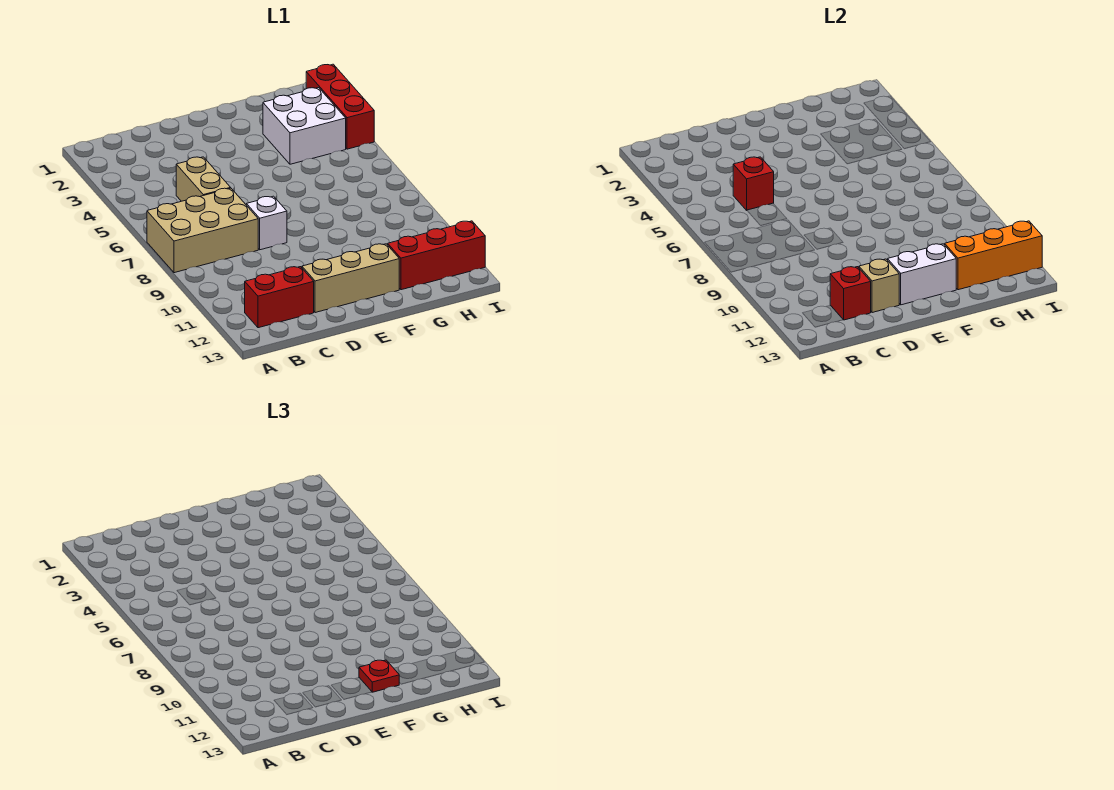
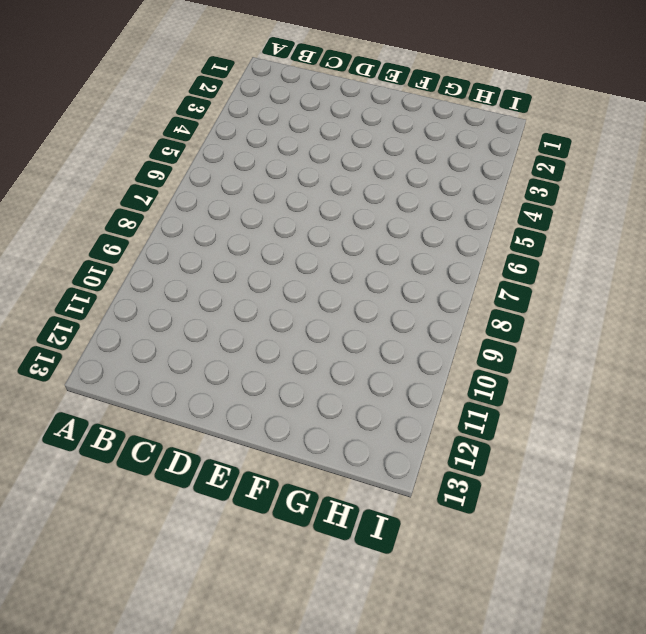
none -> tan 2x3 brick [147,188,258,273]
none -> red 1x2 brick [245,267,314,328]
none -> tan 1x2 brick [176,157,230,201]

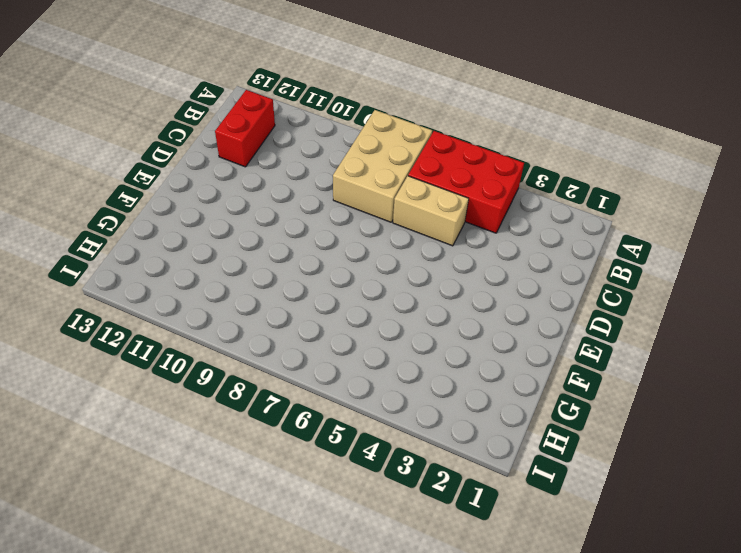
red 2x3 brick [408,131,524,233] -> none
none -> white 1x1 brick [246,196,287,250]
none -> tan 1x3 brick [302,244,399,313]
none -> white 2x2 brick [263,88,346,164]

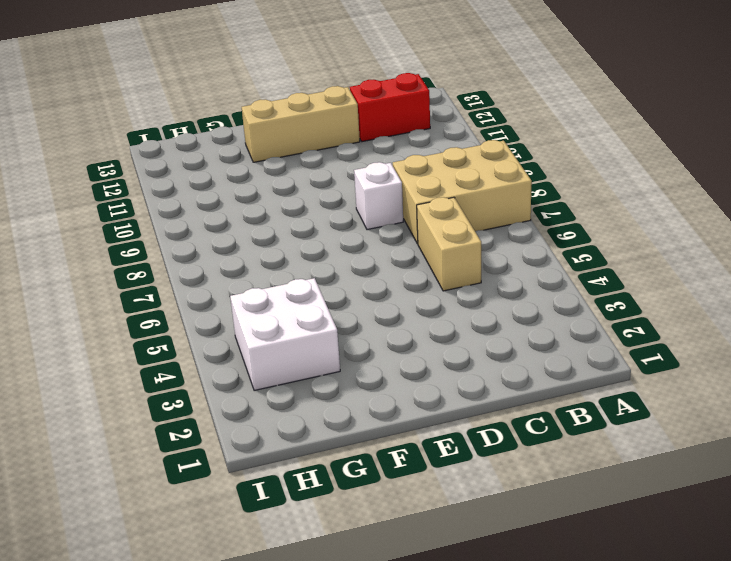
none -> red 1x3 brick [388,221,485,290]
none -> red 1x3 brick [306,64,374,149]
none -> red 1x1 brick [733,157,774,210]

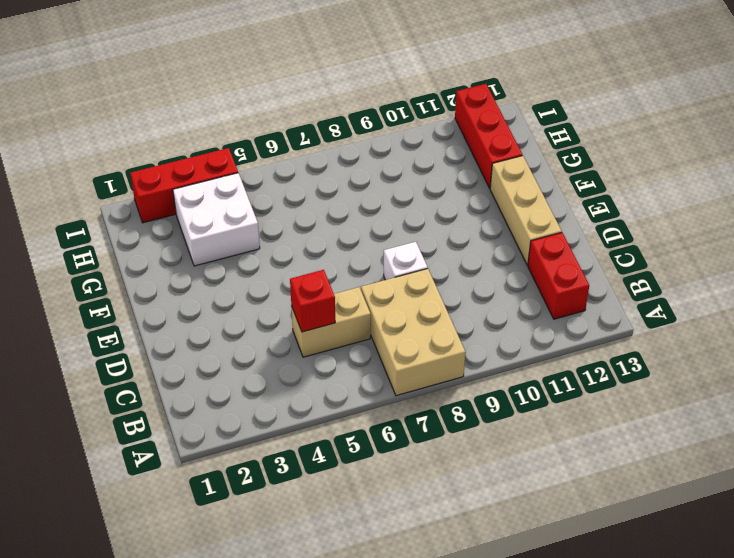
none -> red 1x1 brick [830,267,871,320]
none -> tan 1x1 brick [859,259,899,313]
none -> white 1x2 brick [888,244,956,305]

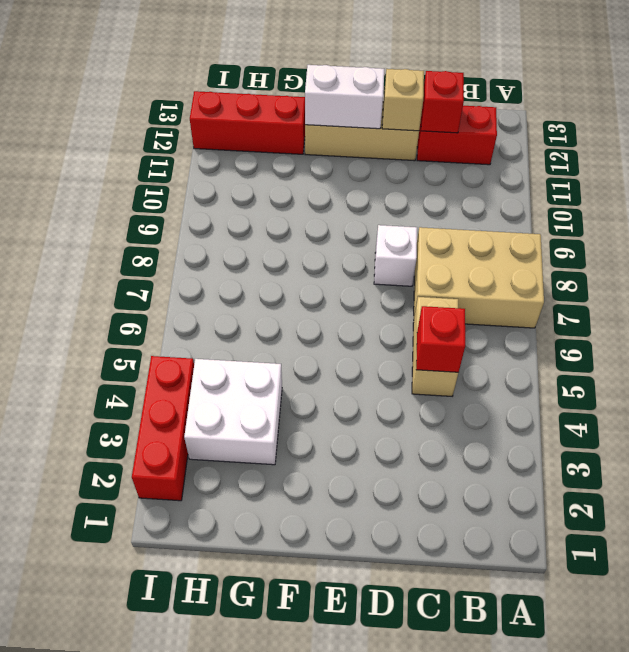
none -> orange 1x3 brick [945,221,1042,290]
none -> red 1x1 plate [359,660,399,692]

